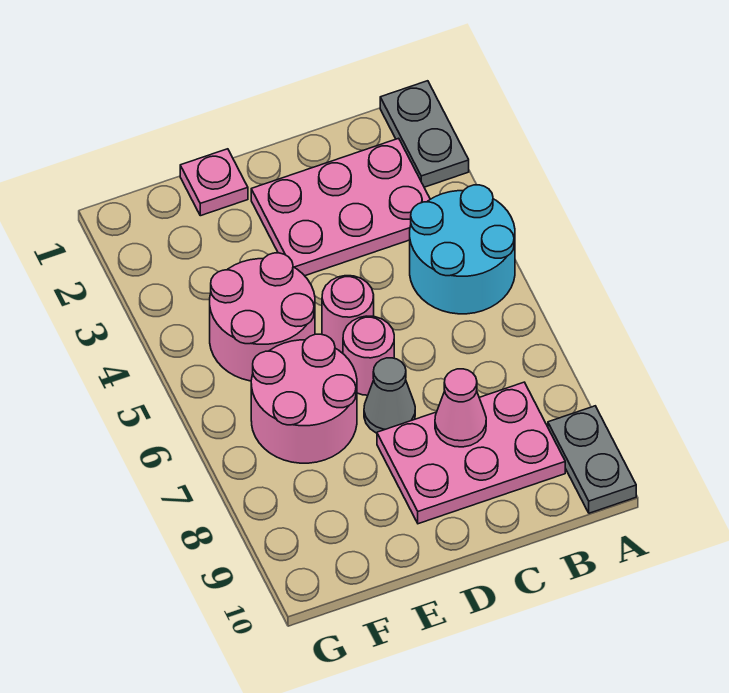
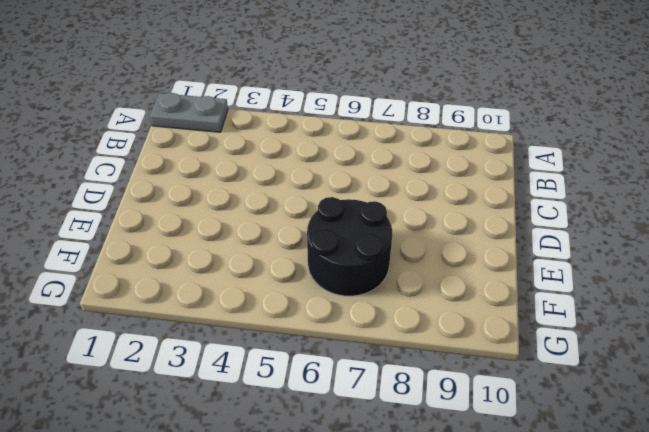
black 2x2 round brick [307,197,392,296] -> pink 2x2 round brick [251,334,357,463]
none -> cyan 2x2 round brick [410,185,515,314]
none -> grey 1x2 plate [548,406,636,513]
none -> pink 2x3 plate [251,138,430,276]

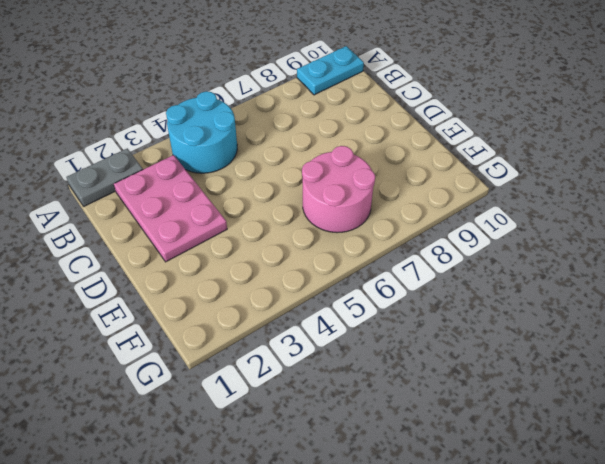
cyan 1x2 plate [297,46,364,95] -> grey 1x2 plate [548,406,636,513]
none -> pink 2x3 plate [377,382,565,524]
none -> pink 1x1 round brick [322,276,374,353]
none -> pink 1x1 round brick [343,316,394,395]

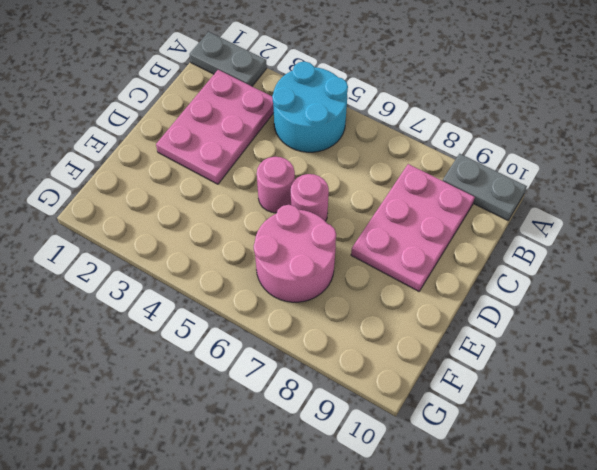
none -> grey 1x1 cone [364,358,415,433]
none -> pink 1x1 plate [180,149,248,216]
none -> pink 2x2 round brick [210,253,315,381]

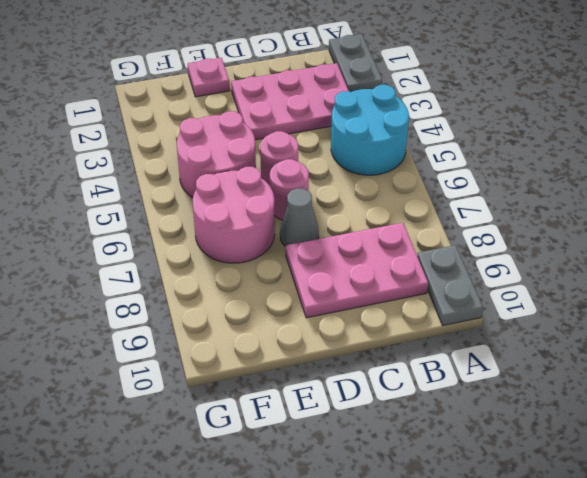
none -> pink 1x1 cone [435,369,486,447]

